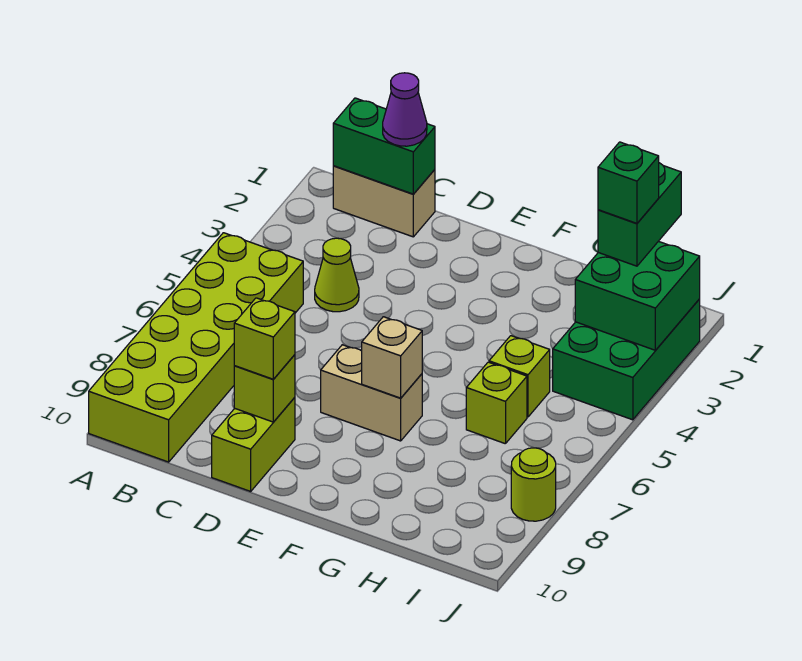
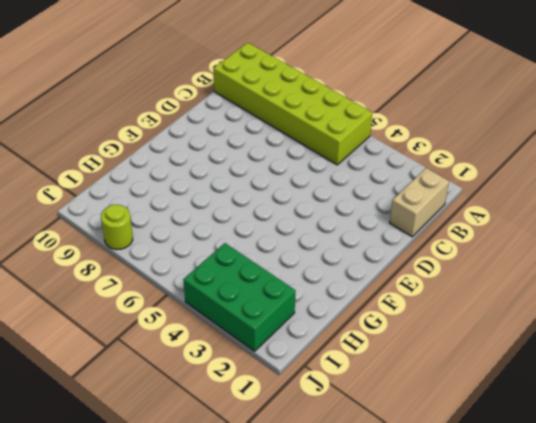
none -> lime 1x1 cone [315,238,359,312]
none -> lime 1x2 brick [212,397,295,491]
none -> tan 1x2 brick [321,345,422,441]

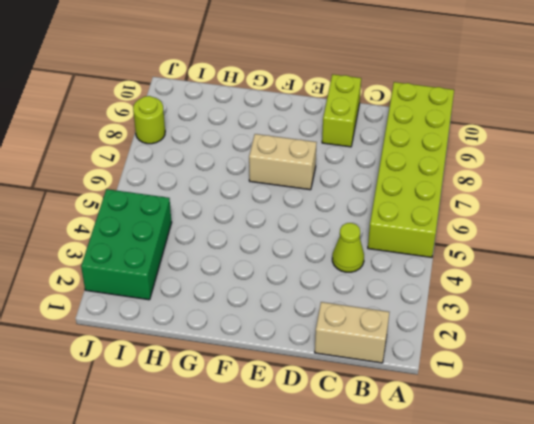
none -> lime 1x1 brick [489,336,550,417]
none -> lime 1x1 brick [466,362,527,444]
none -> green 1x2 brick [333,98,435,194]

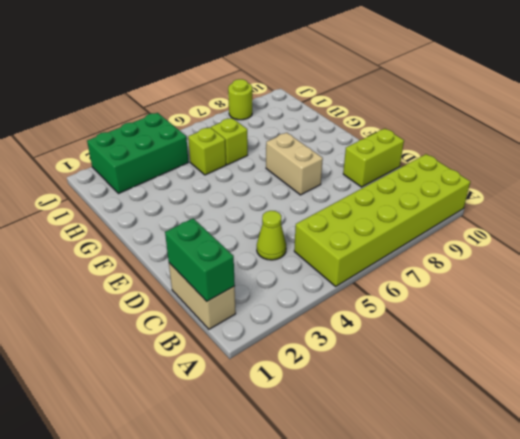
none -> lime 1x1 brick [234,355,295,422]
none -> tan 1x1 brick [362,317,422,398]
none -> green 2x2 brick [575,241,700,350]

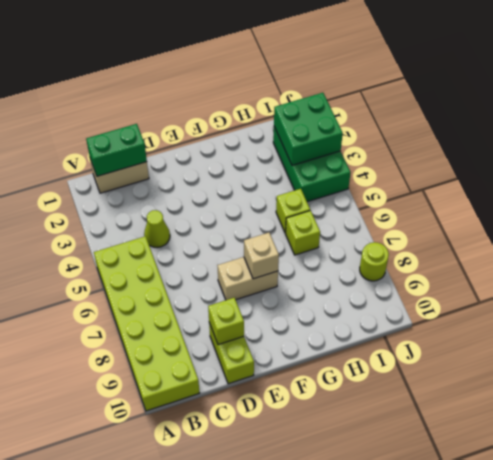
none -> purple 1x1 cone [383,73,427,146]
none -> lime 1x1 brick [234,298,295,379]
none -> green 1x2 brick [598,163,681,266]

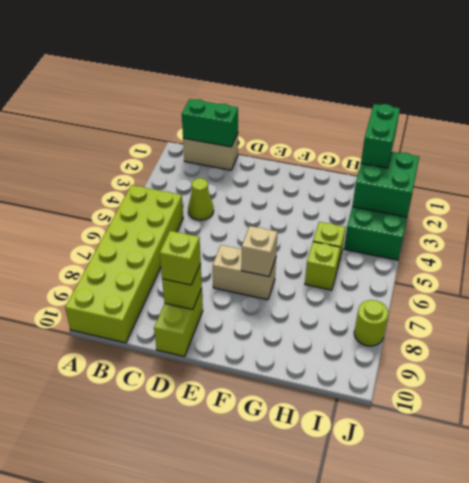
none -> purple 1x1 cone [383,73,427,146]
none -> green 1x1 brick [598,142,659,224]

